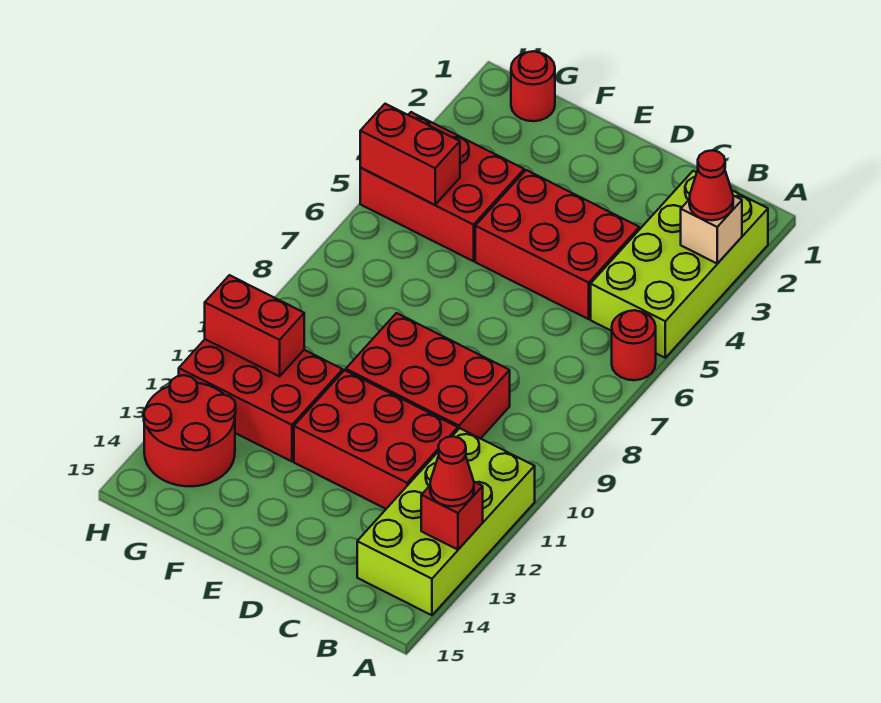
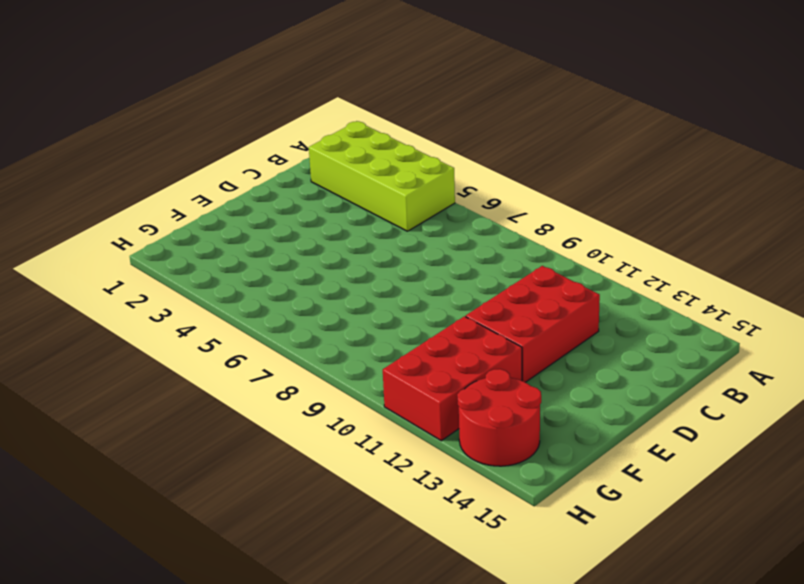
none -> red 1x1 round brick [612,310,656,380]
none -> lime 2x4 brick [357,428,535,615]
none -> red 2x3 brick [475,170,639,319]

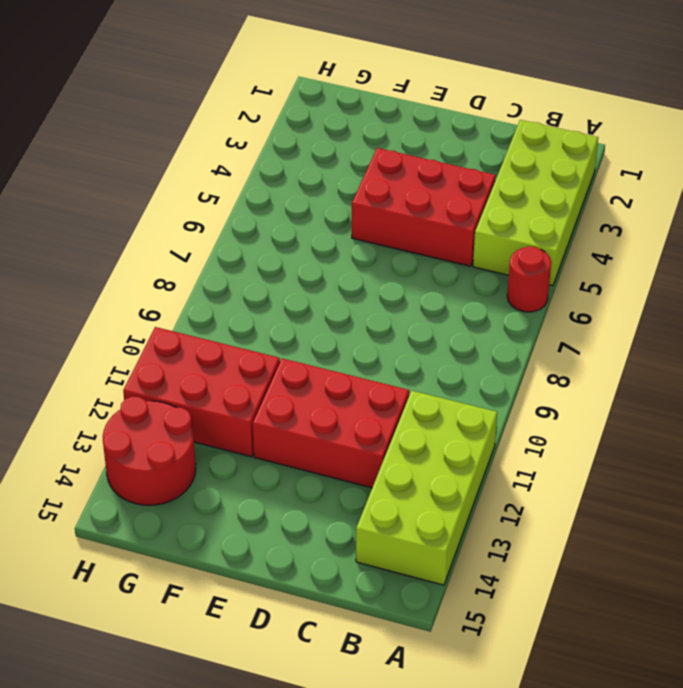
none -> red 2x3 brick [346,313,510,439]
none -> red 2x3 brick [360,112,524,261]
none -> red 1x1 round brick [511,51,555,121]

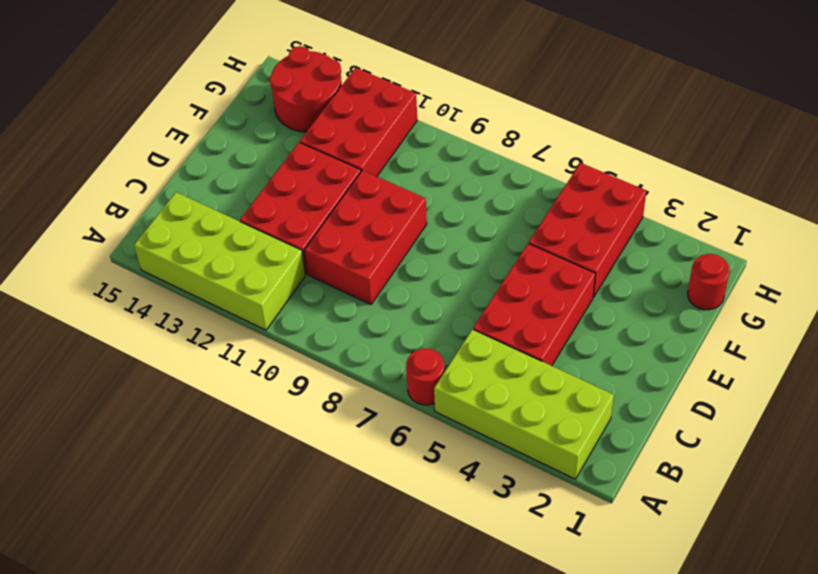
none -> tan 1x1 brick [681,196,742,264]
none -> red 1x1 brick [421,482,483,550]
none -> red 1x2 brick [360,104,460,205]

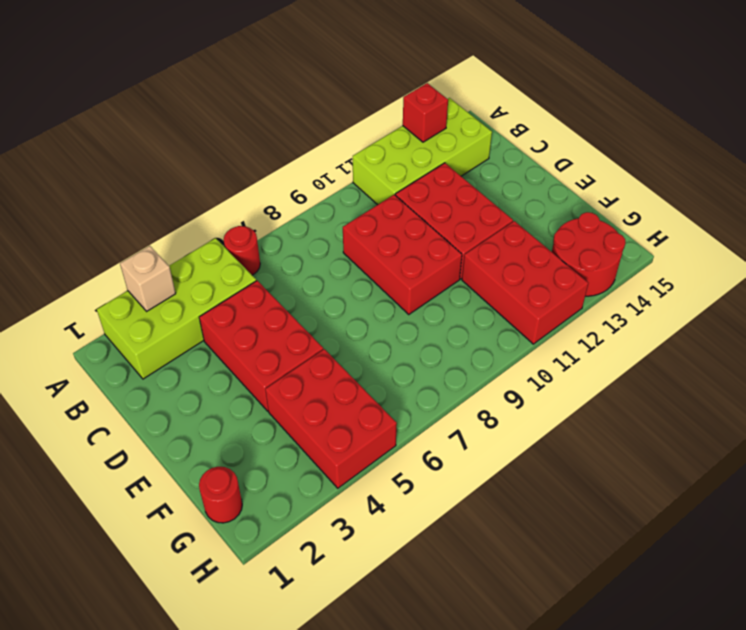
none -> red 1x2 brick [360,104,460,205]
none -> red 1x2 brick [205,275,304,376]
none -> red 1x1 cone [689,150,733,220]

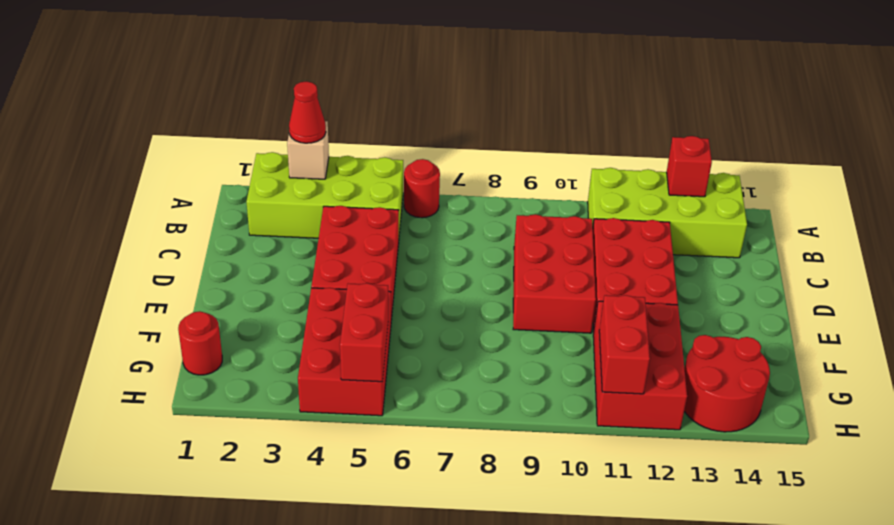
none -> red 1x1 cone [430,437,474,506]

